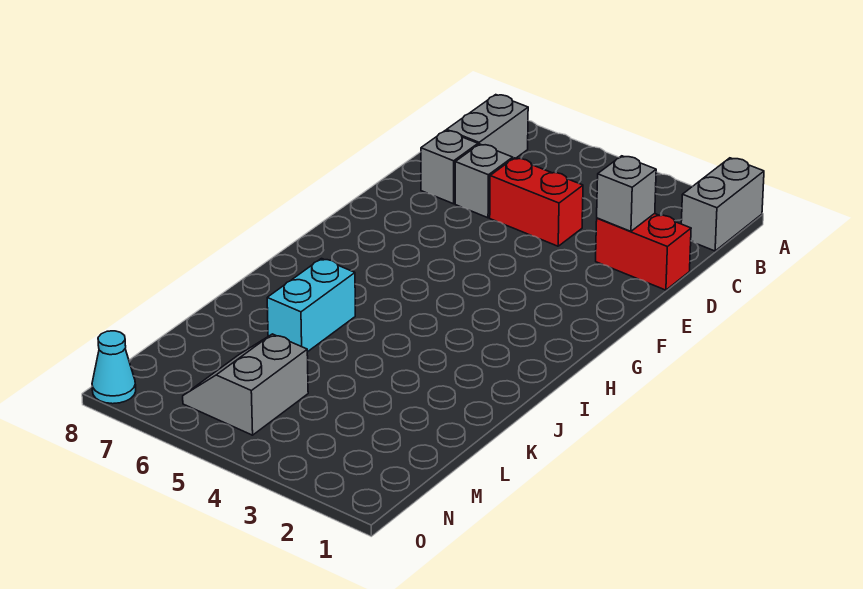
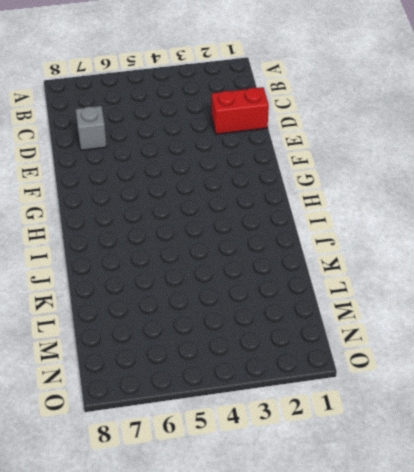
none -> grey 1x2 brick [681,158,764,251]
none -> grey 1x2 brick [447,95,528,158]

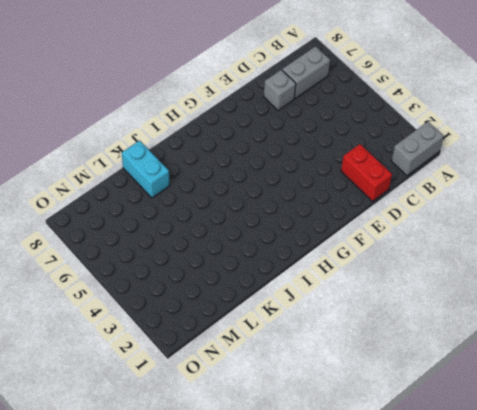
cyan 1x2 brick [122,141,170,198] -> cyan 1x2 brick turned to [267,259,355,352]
none -> red 1x2 brick [490,158,583,246]
none -> grey 1x1 brick [455,144,513,218]

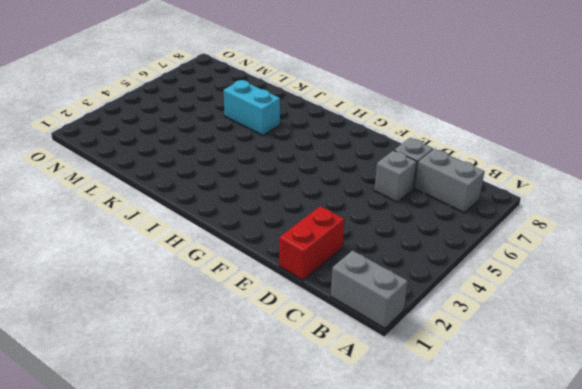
none -> red 1x2 brick [490,158,583,246]
none -> grey 2x2 slope [183,334,308,435]

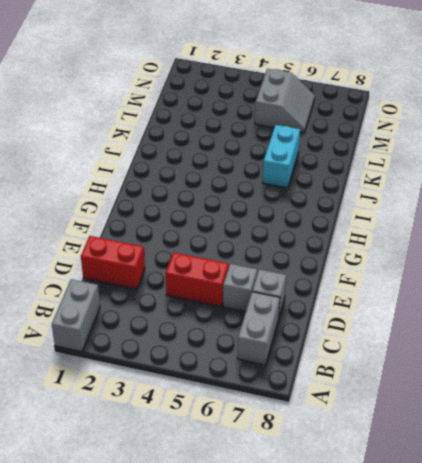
none -> cyan 1x1 cone [92,331,136,404]
none -> grey 1x1 brick [597,156,656,231]

